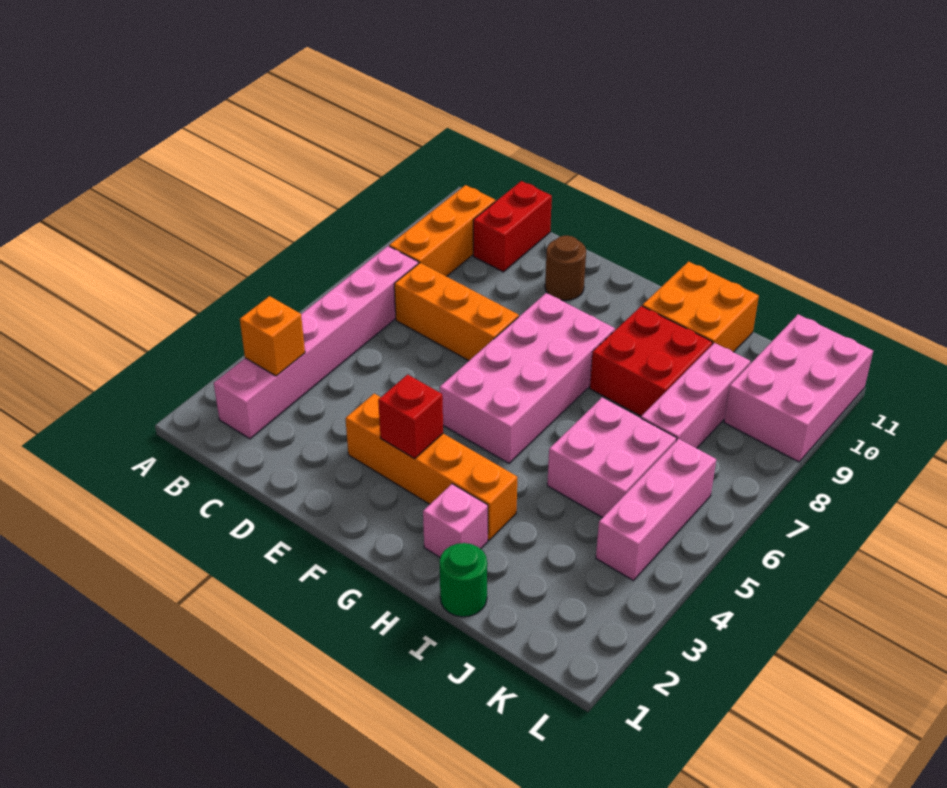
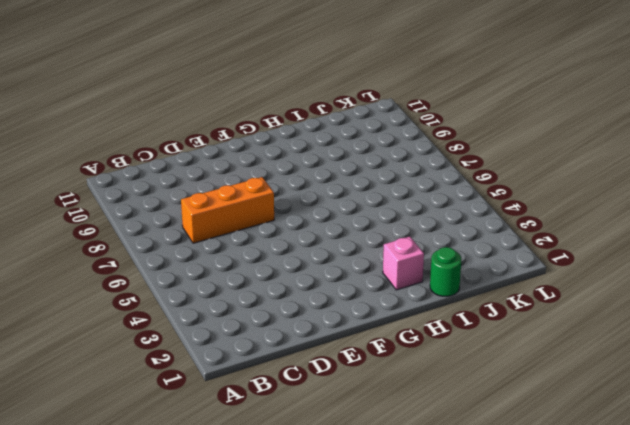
none -> pink 1x6 brick [214,246,419,439]
none -> orange 1x3 brick [389,185,495,277]
none -> red 1x2 brick [473,181,552,272]

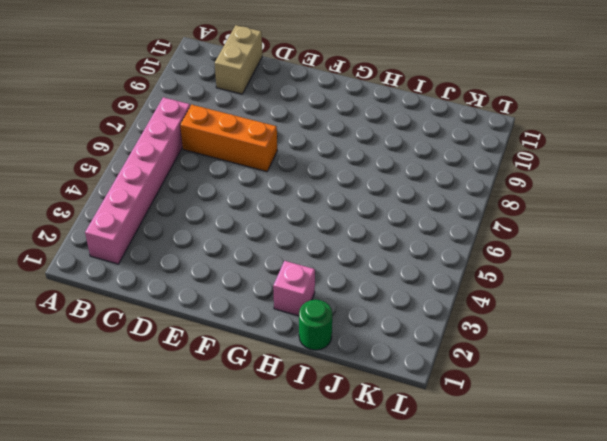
tan 1x2 brick [215,25,262,94] -> red 1x2 brick [473,181,552,272]
none -> orange 1x3 brick [389,185,495,277]
none -> orange 1x4 brick [345,394,517,540]
none -> brown 1x1 round brick [545,236,586,300]

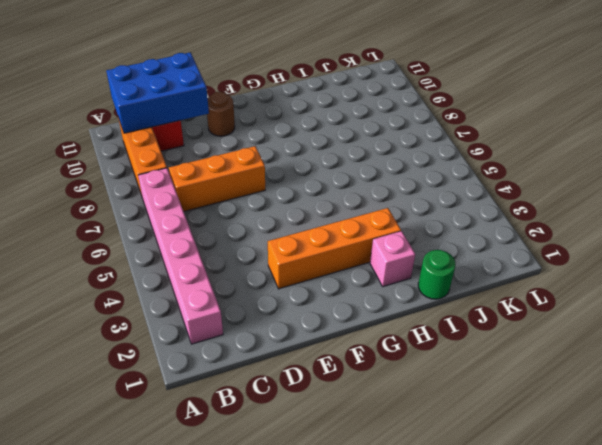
blue 2x3 brick [106,52,209,133] -> none
none -> pink 2x4 brick [440,293,615,463]
none -> red 2x2 brick [590,306,713,416]
none -> orange 2x2 brick [642,262,759,352]

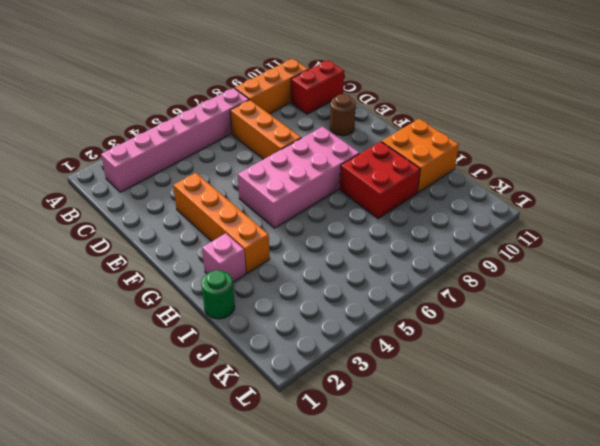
none -> pink 2x2 brick [547,398,677,518]
none -> pink 1x3 brick [641,343,750,448]
none -> pink 1x3 brick [596,439,716,581]

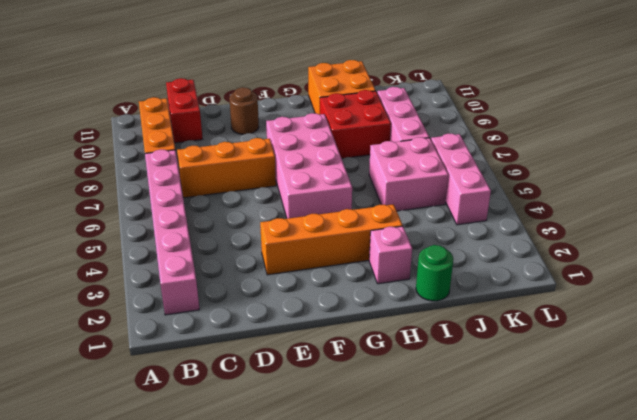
none -> pink 2x3 brick [724,314,873,462]
none -> orange 1x1 brick [240,296,305,376]
none -> red 1x1 brick [378,375,443,459]

